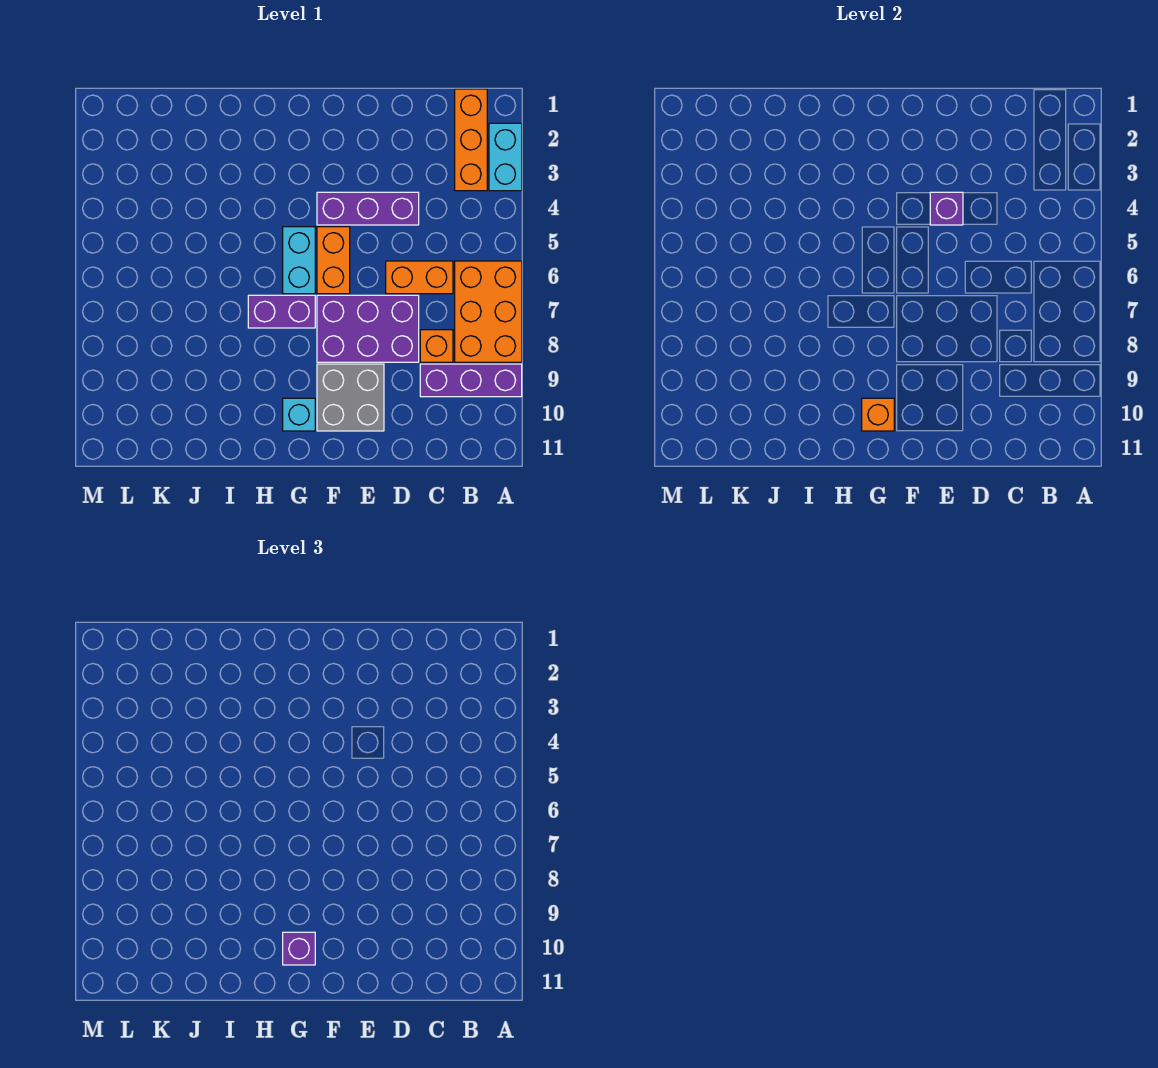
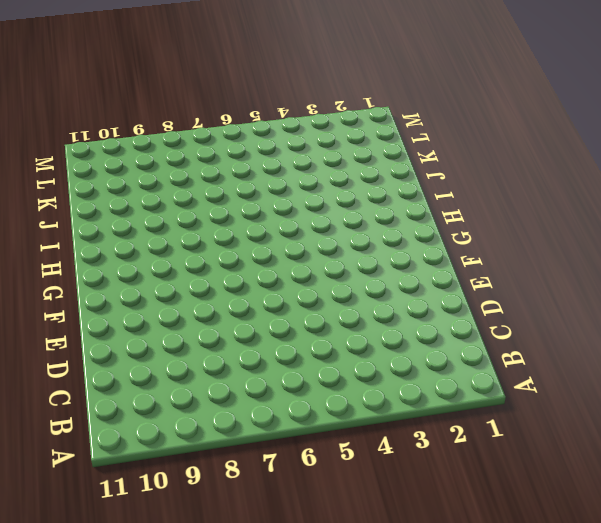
none -> cyan 1x2 brick [489,123,522,191]
none -> orange 2x3 brick [455,261,522,362]
none -> purple 1x3 brick [420,364,522,397]

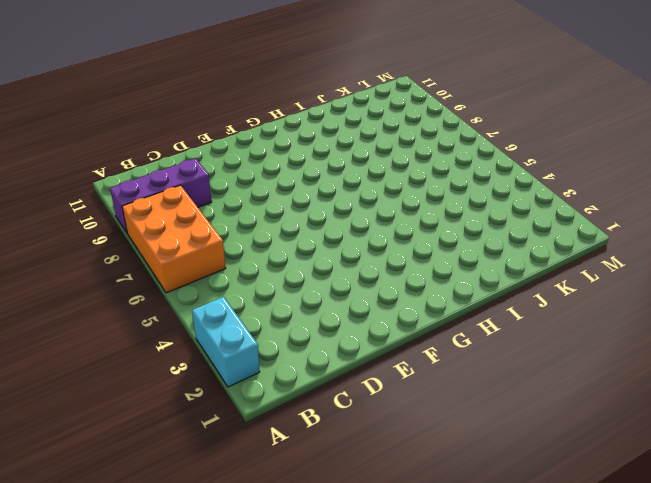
none -> orange 1x3 brick [455,89,487,191]
none -> orange 1x2 brick [386,261,453,294]
none -> orange 1x1 brick [420,330,453,362]

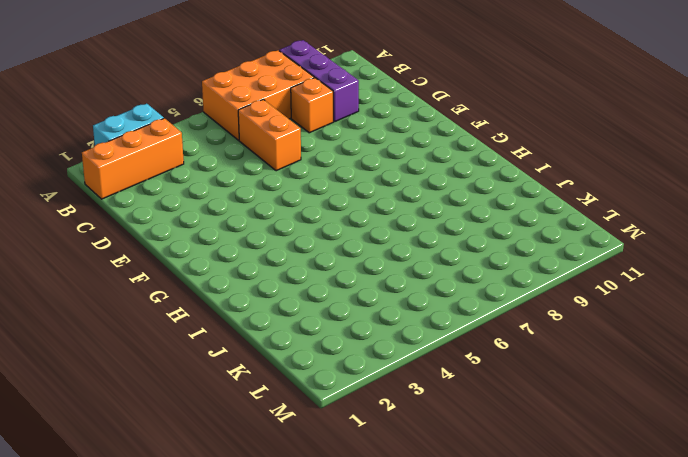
none -> purple 1x3 brick [317,192,419,225]
none -> purple 2x3 brick [317,295,419,362]
none -> grey 2x2 brick [317,364,384,431]

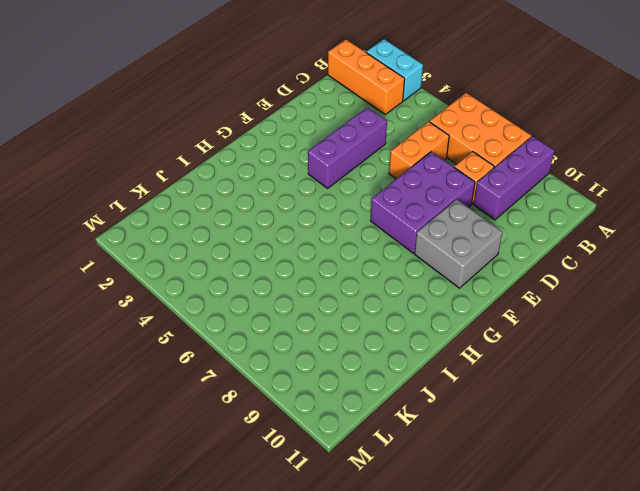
none -> orange 1x2 brick [317,227,350,294]
none -> cyan 1x2 brick [283,227,315,294]
none -> purple 1x2 brick [248,295,315,328]

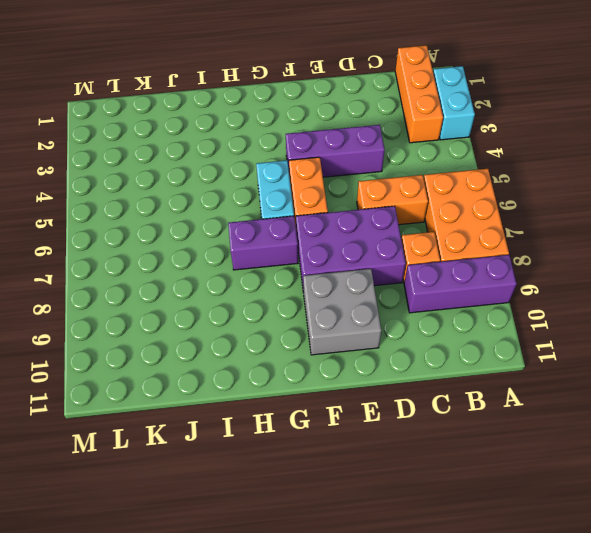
none -> cyan 1x1 brick [283,398,315,431]
none -> purple 1x1 brick [930,192,963,225]
none -> orange 1x1 brick [862,398,894,431]

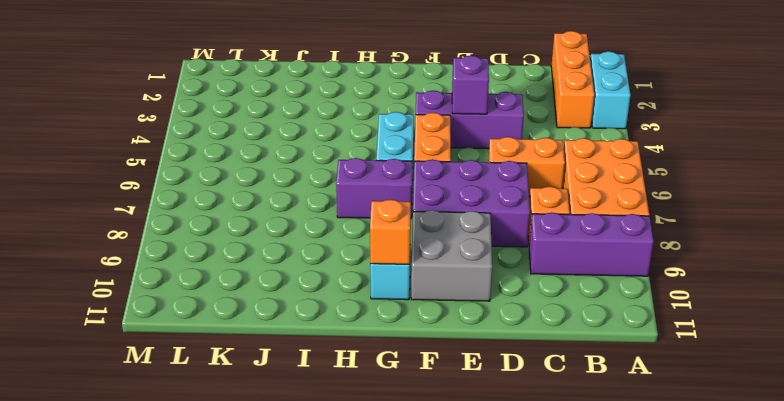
none -> purple 1x1 brick [283,932,315,965]

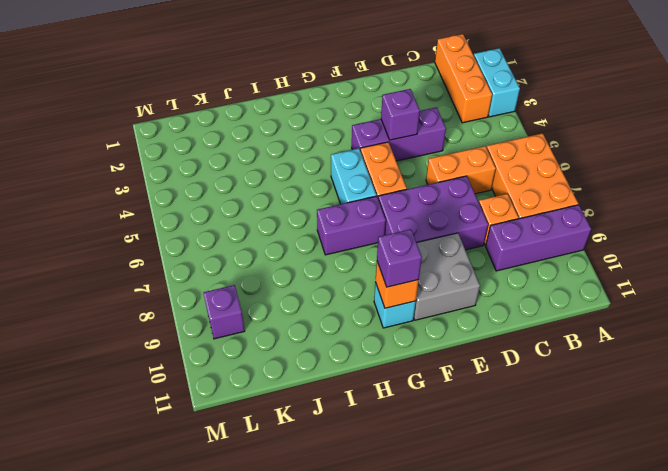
purple 1x1 brick [204,285,245,339] -> none

